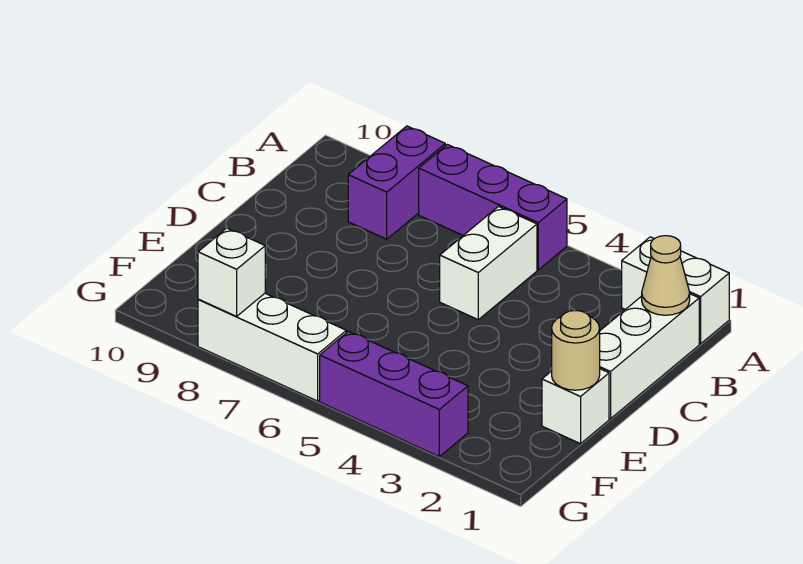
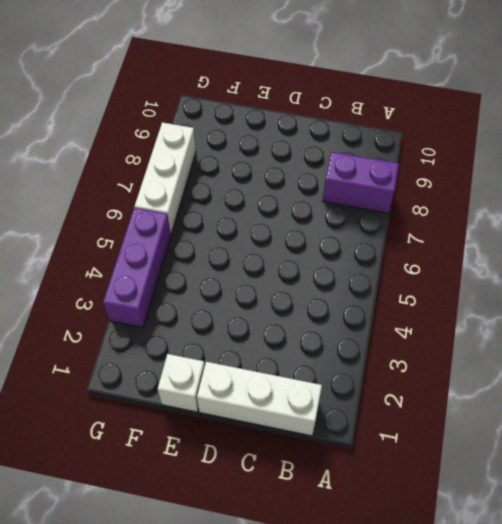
none -> white 1x2 brick [622,237,729,344]
none -> purple 1x3 brick [419,145,567,270]

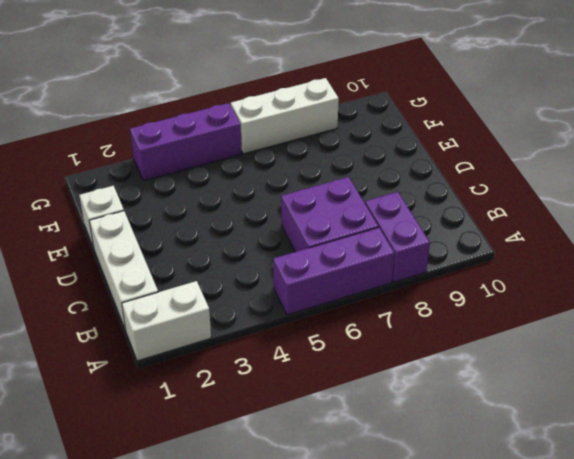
purple 2x2 brick [281,177,378,252] -> none
none -> white 1x2 brick [440,207,537,320]
none -> tan 1x1 cone [642,236,690,315]

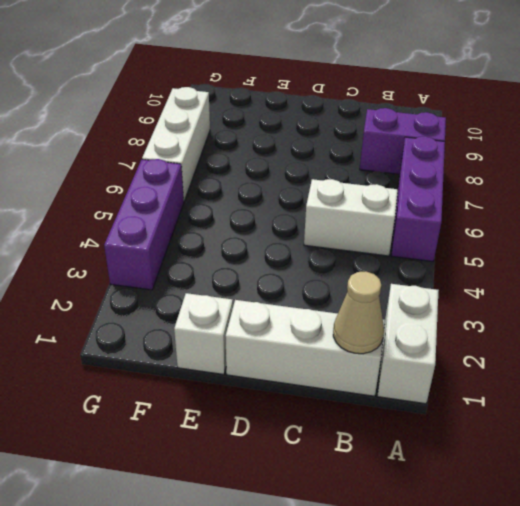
none -> tan 1x1 round brick [552,311,600,390]
none -> white 1x1 brick [198,228,265,316]

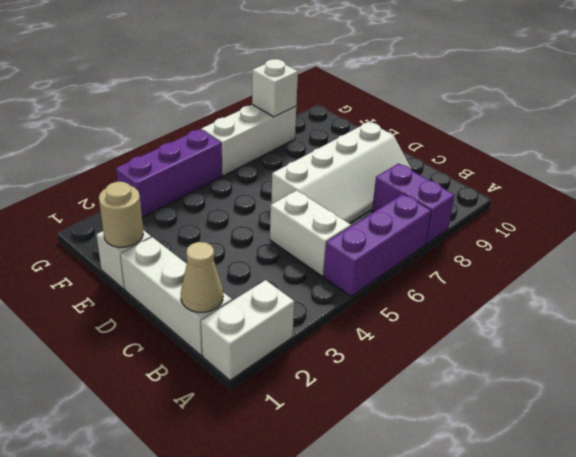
white 2x4 slope [271,122,411,223] -> none

